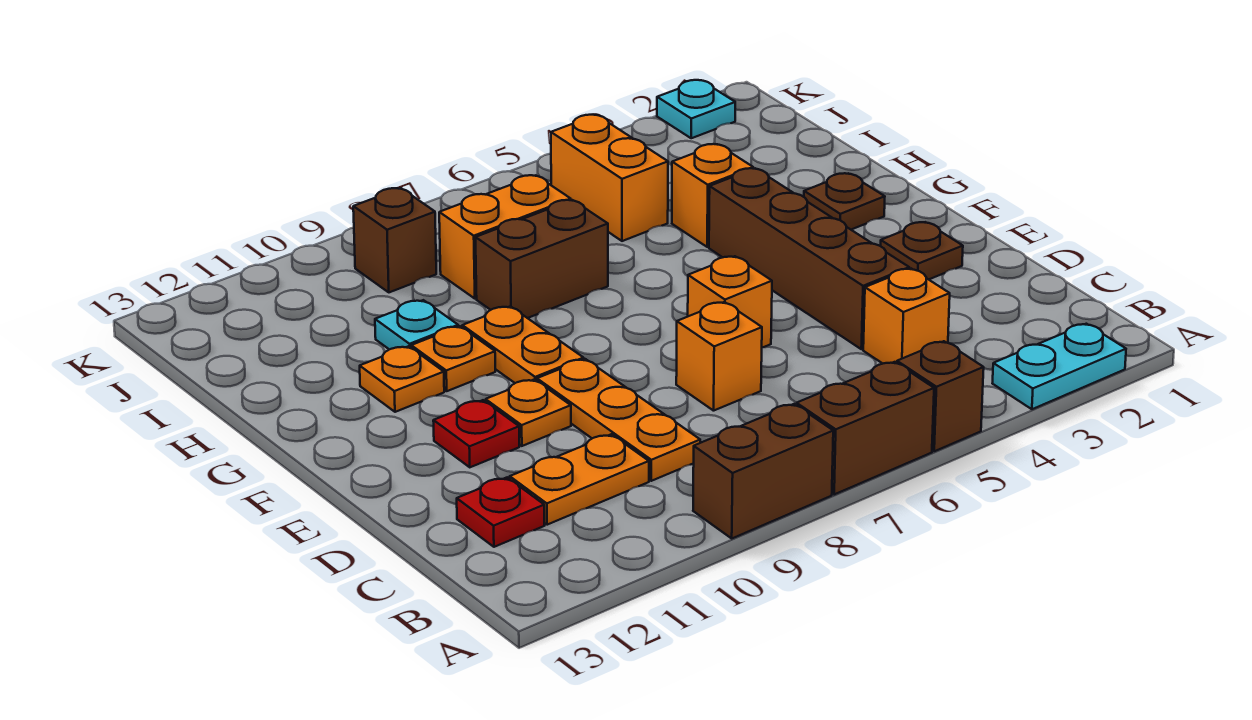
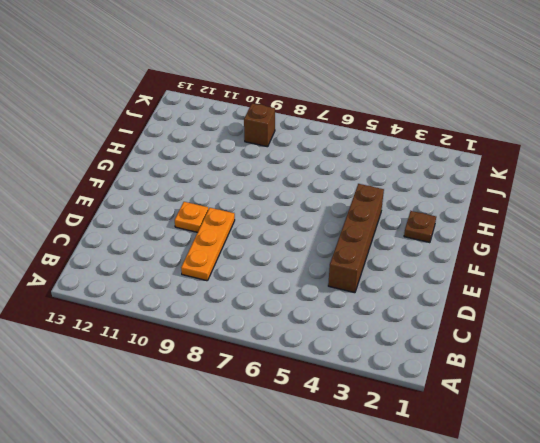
none -> cyan 1x2 plate [992,324,1126,409]
none -> brown 1x1 brick [897,341,984,451]
none -> brown 1x2 brick [797,362,934,494]

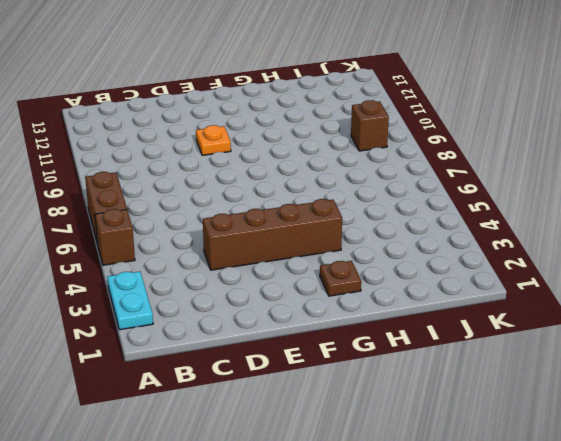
none -> brown 1x2 brick [693,404,833,538]
none -> orange 1x1 brick [863,269,950,364]
none -> orange 1x3 plate [537,359,700,481]

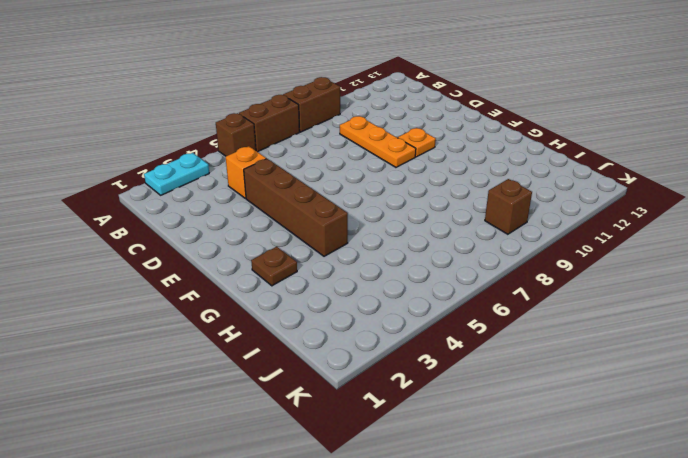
none -> orange 1x2 plate [510,434,649,525]
none -> red 1x1 plate [457,477,545,547]
none -> orange 1x1 brick [676,302,762,411]

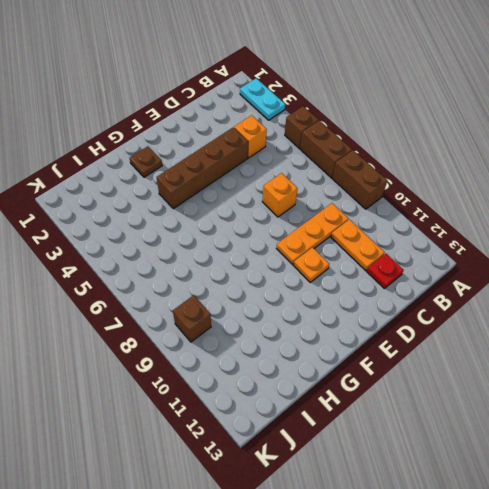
none -> brown 1x1 plate [881,222,963,279]
none -> orange 1x1 brick [688,256,772,347]
none -> red 1x1 plate [433,400,519,467]

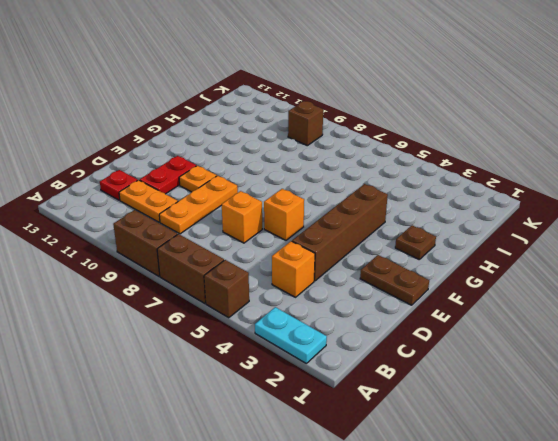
red 1x2 plate [140,156,196,194] -> red 1x1 plate [433,400,519,467]
brown 1x2 plate [360,255,429,305] -> brown 1x1 plate [881,222,963,279]
none -> orange 1x2 plate [462,306,584,383]
none -> orange 1x1 plate [411,326,495,391]
none -> orange 1x1 plate [360,346,444,412]

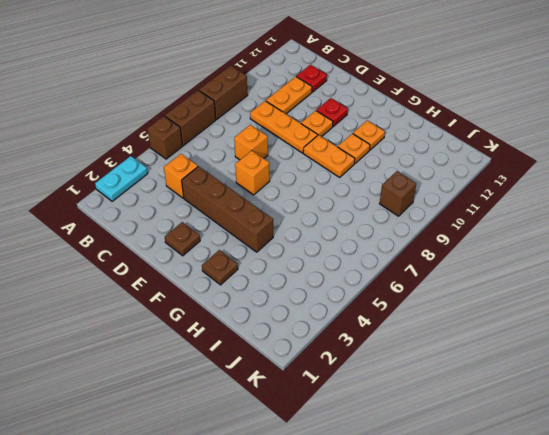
none -> orange 1x1 brick [672,144,753,247]
none -> brown 1x2 brick [476,200,608,318]
none -> cyan 1x1 plate [375,300,458,350]

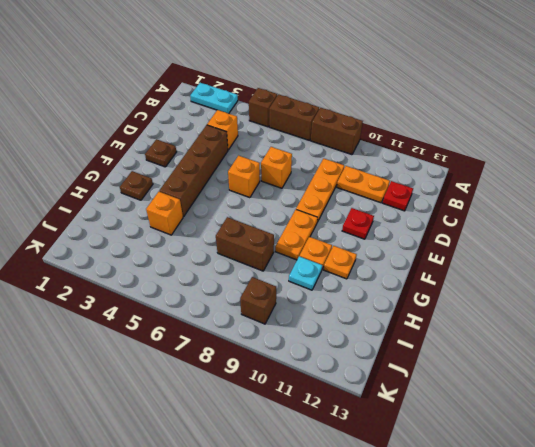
none -> orange 1x1 plate [486,379,571,446]
none -> orange 1x2 brick [551,115,668,241]
none -> orange 1x2 brick [439,175,571,299]

